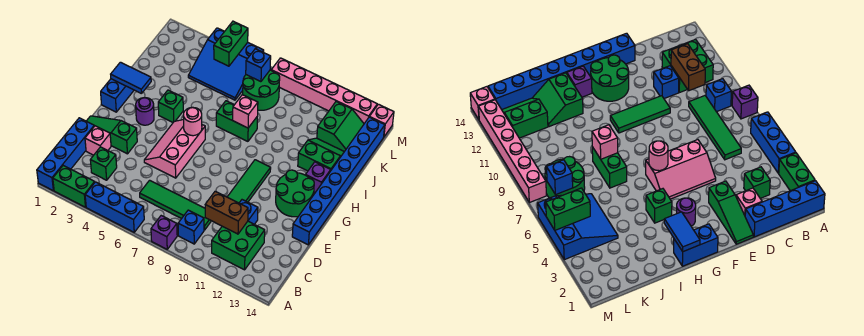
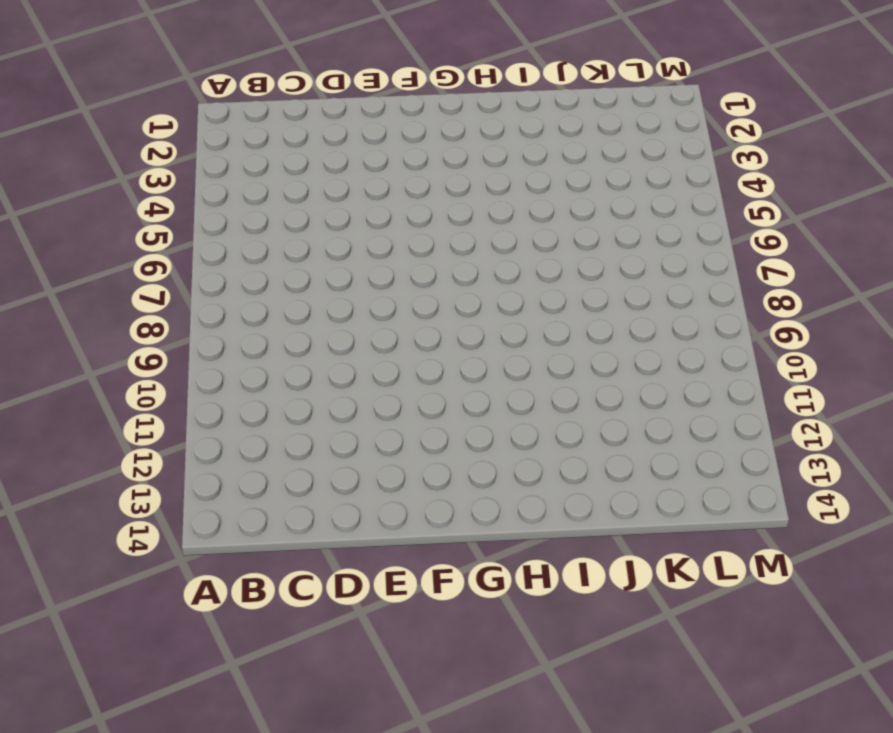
none -> blue 1x4 brick [37,118,94,191]
none -> green 1x2 brick [53,166,95,207]
none -> blue 1x3 brick [85,182,144,232]
none -> purple 1x1 brick [151,216,177,249]

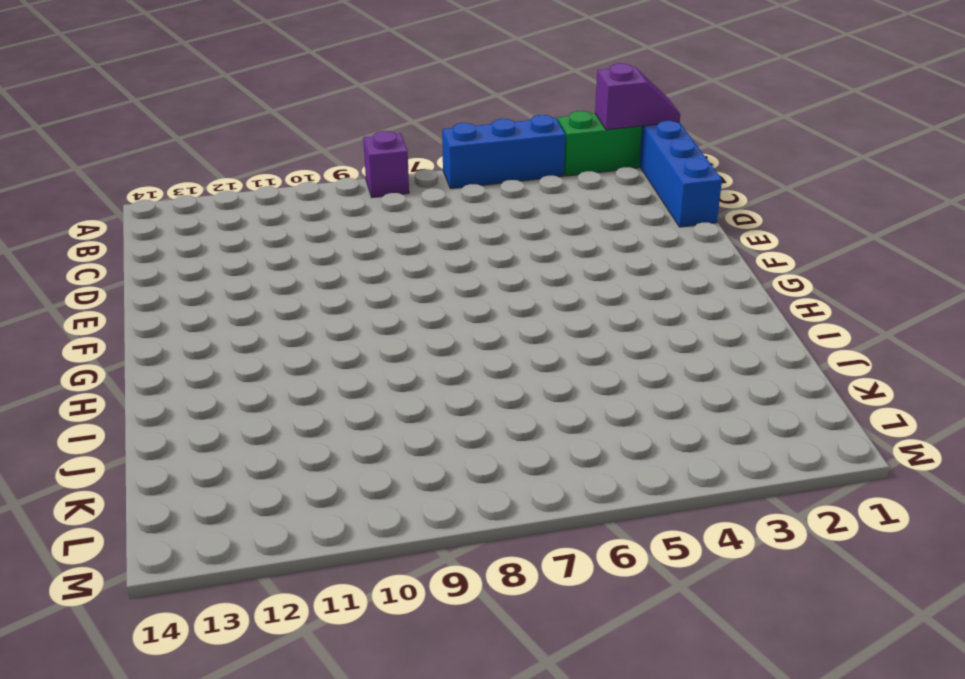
purple 1x2 slope [595,63,680,130] -> none
none -> blue 1x1 brick [178,210,204,244]
none -> green 2x2 brick [212,221,265,270]
none -> green 1x1 brick [90,147,117,180]
none -> green 1x4 tile [140,180,211,230]

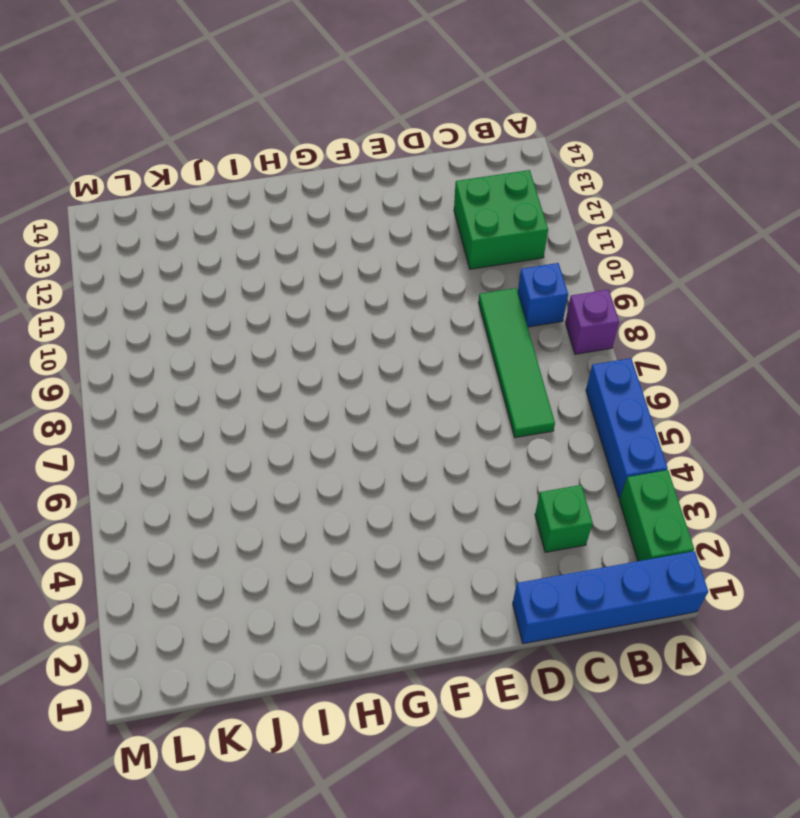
none -> pink 1x1 brick [85,126,111,155]
none -> blue 1x1 brick [240,200,258,224]
none -> green 1x3 slope [87,116,137,154]
none -> pink 2x3 slope [144,120,205,178]

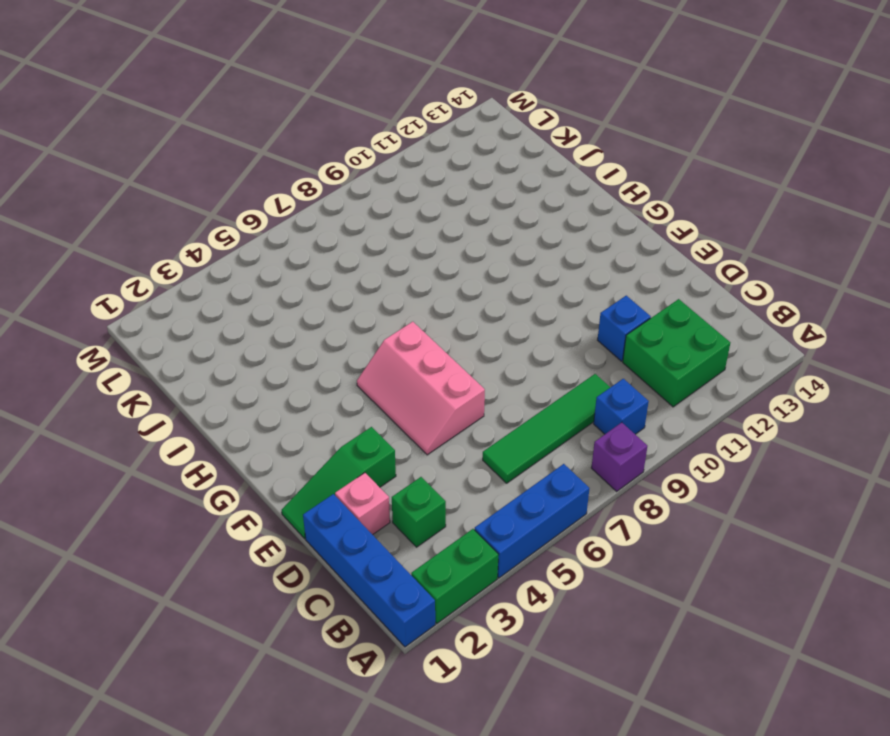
none -> green 1x3 tile [228,160,271,203]
none -> blue 1x8 brick [292,117,385,245]
none -> green 2x2 round brick [276,170,314,217]
none -> blue 1x2 brick [101,79,134,112]

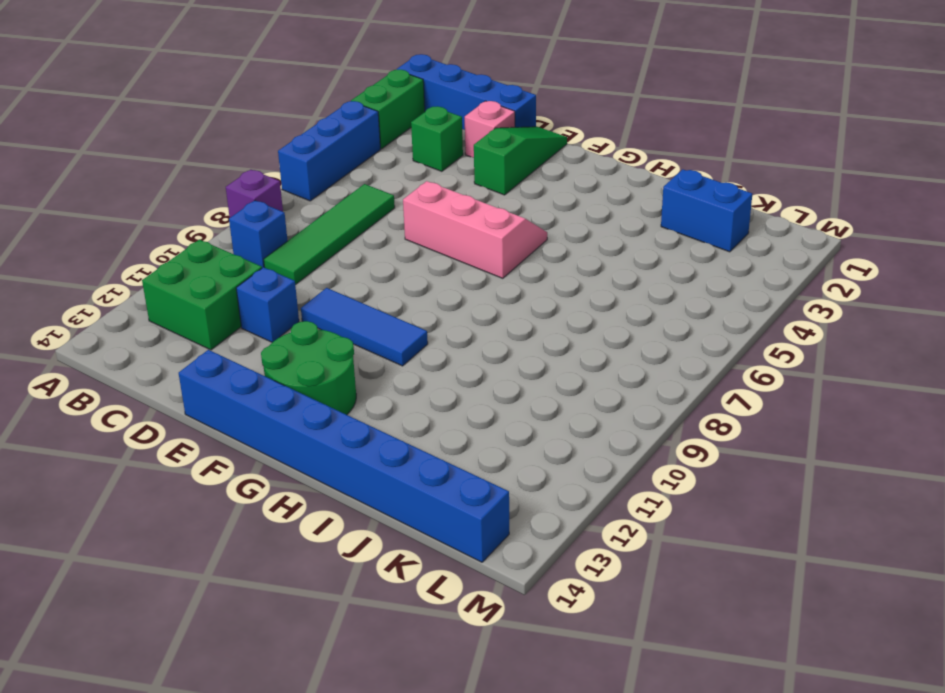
blue 1x3 tile [301,288,428,366] -> green 1x3 tile [228,160,271,203]
blue 1x2 brick [661,169,752,252] -> blue 1x2 brick moved to [101,79,134,112]
none -> purple 1x1 round brick [136,98,154,125]
none -> green 1x1 brick [158,90,183,122]
none -> purple 1x1 brick [306,162,331,192]
none -> green 1x2 brick [216,101,258,141]

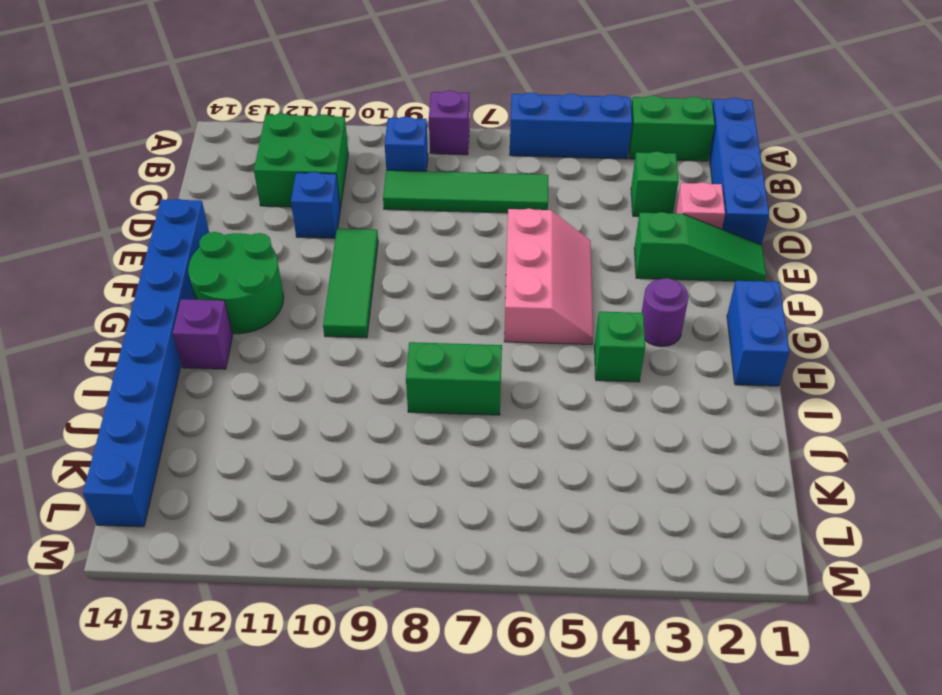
none -> green 2x2 slope [298,138,344,171]
none -> blue 3x3 slope [188,28,264,100]
none -> green 2x2 round brick [243,70,280,110]
none -> green 2x2 slope [317,102,364,152]

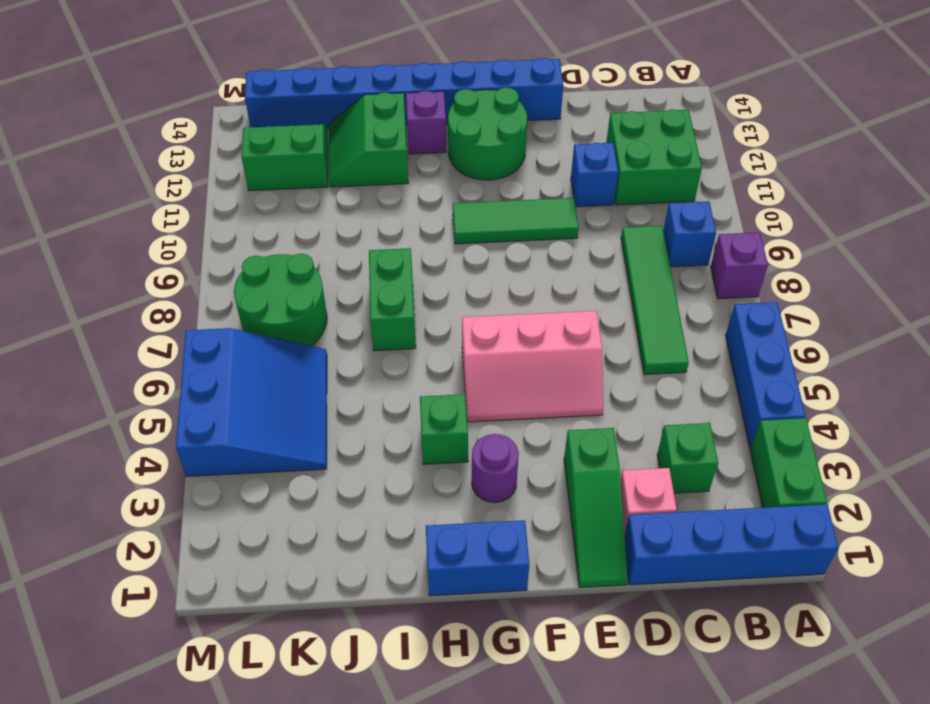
none -> pink 1x6 brick [271,58,377,123]
none -> pink 1x1 brick [370,104,394,136]
none -> brown 1x2 brick [205,191,248,234]
none -> pink 1x1 round brick [183,107,202,136]

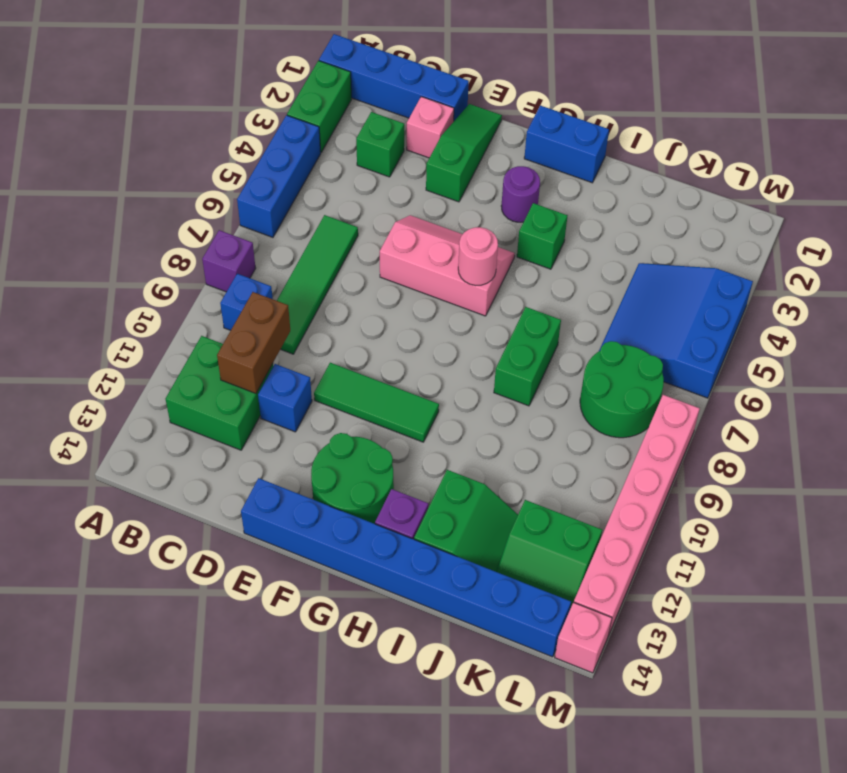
none -> blue 1x2 tile [111,62,151,94]
none -> pink 1x1 brick [233,95,258,128]
none -> green 1x2 brick [214,21,248,66]
none -> blue 1x1 brick [246,49,271,82]

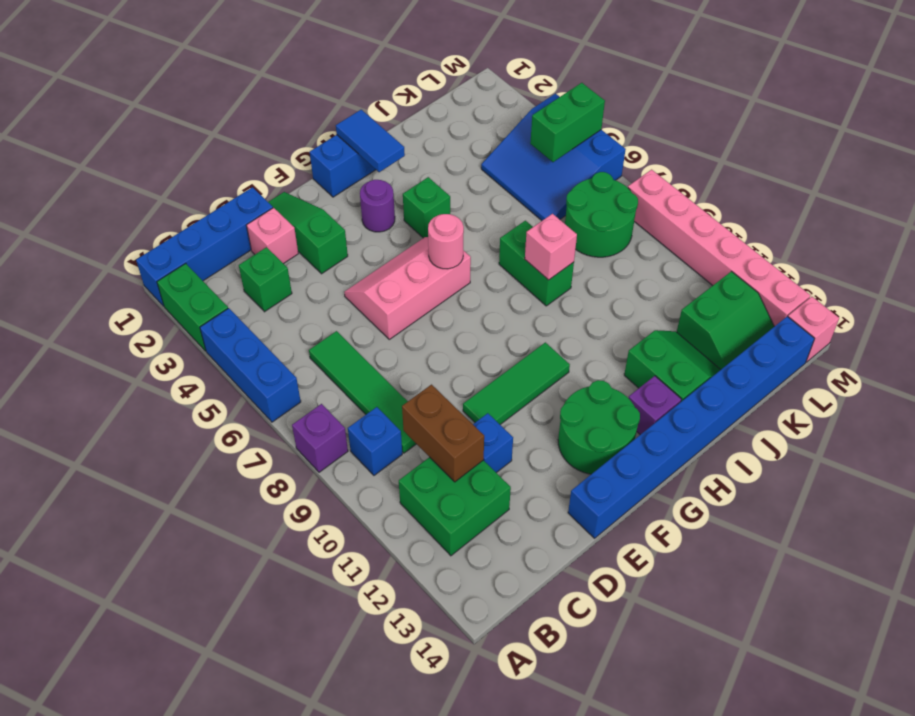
none -> blue 1x1 brick [246,49,271,82]

